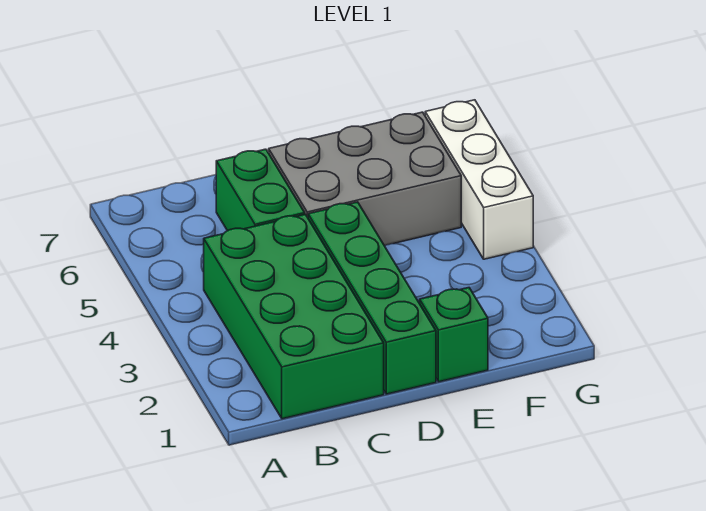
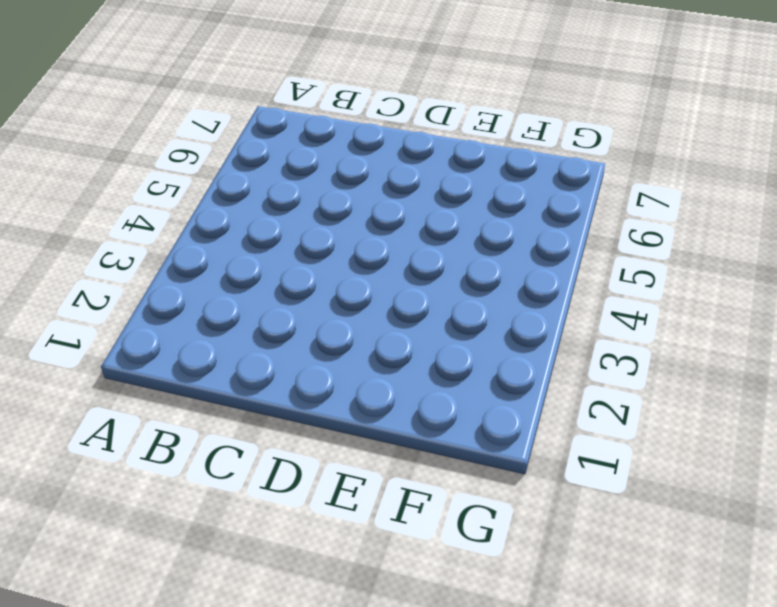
none -> green 2x4 brick [204,214,384,419]
none -> green 1x2 brick [216,149,305,231]

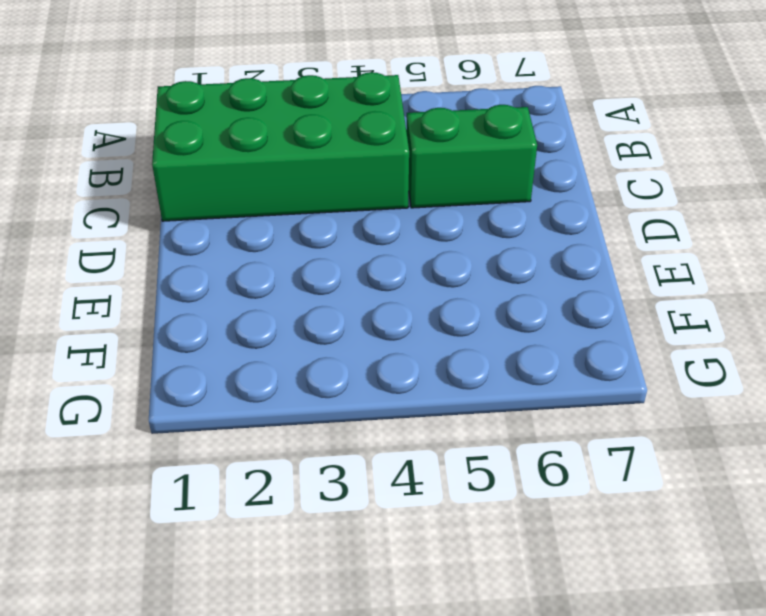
none -> green 1x4 brick [308,202,436,394]
none -> grey 2x3 brick [269,112,461,246]

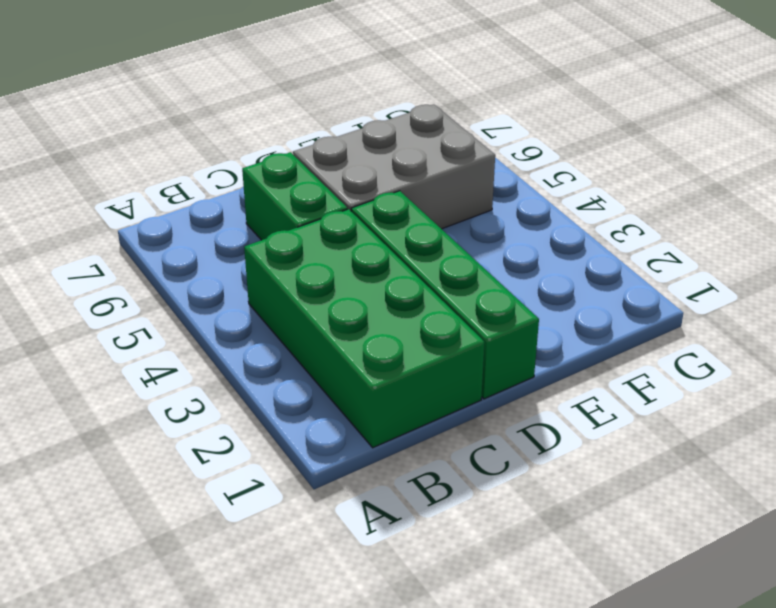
none -> green 1x1 brick [420,288,488,382]
none -> white 1x3 brick [425,100,533,259]

